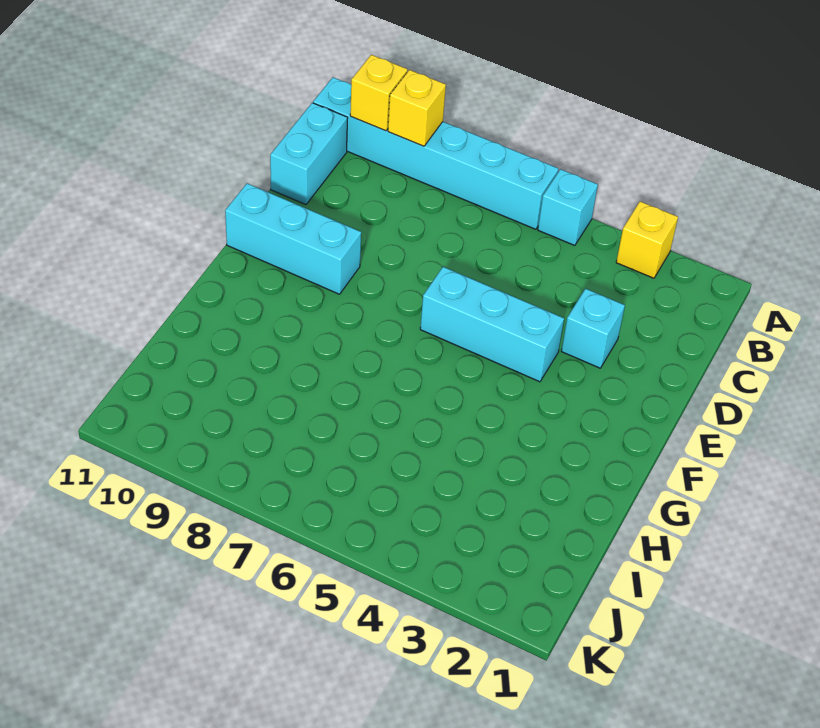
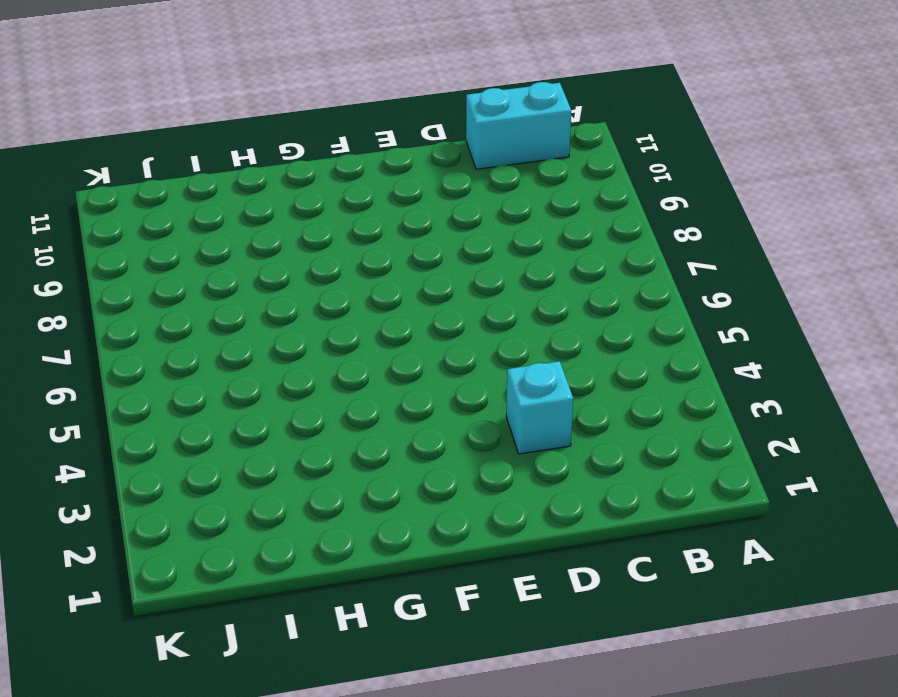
none -> yellow 1x1 brick [616,201,678,278]
none -> cyan 1x1 brick [538,169,598,246]

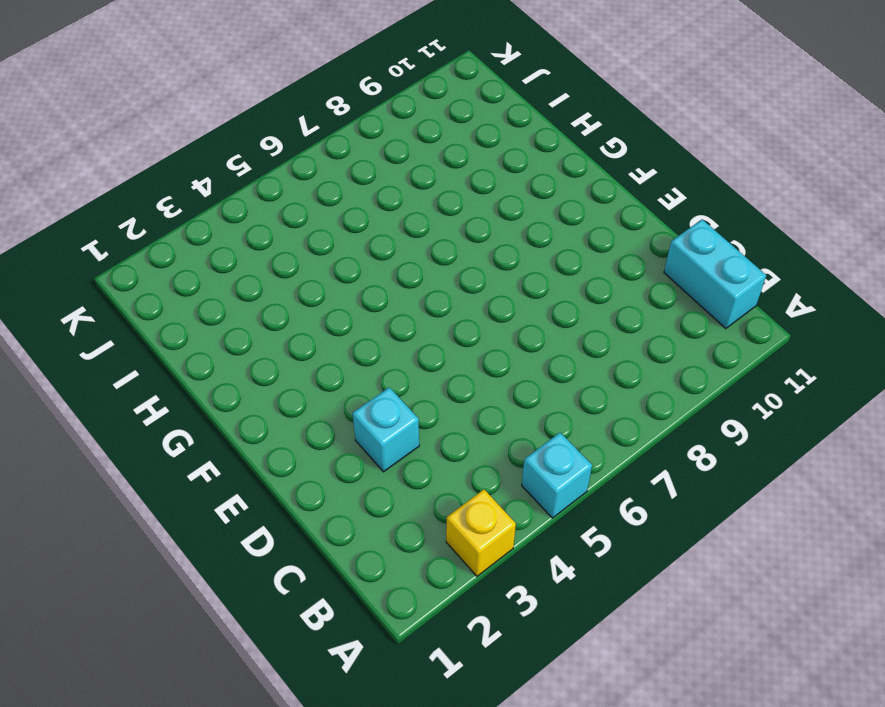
none -> cyan 1x6 brick [313,77,558,229]
none -> cyan 1x3 brick [420,267,564,382]

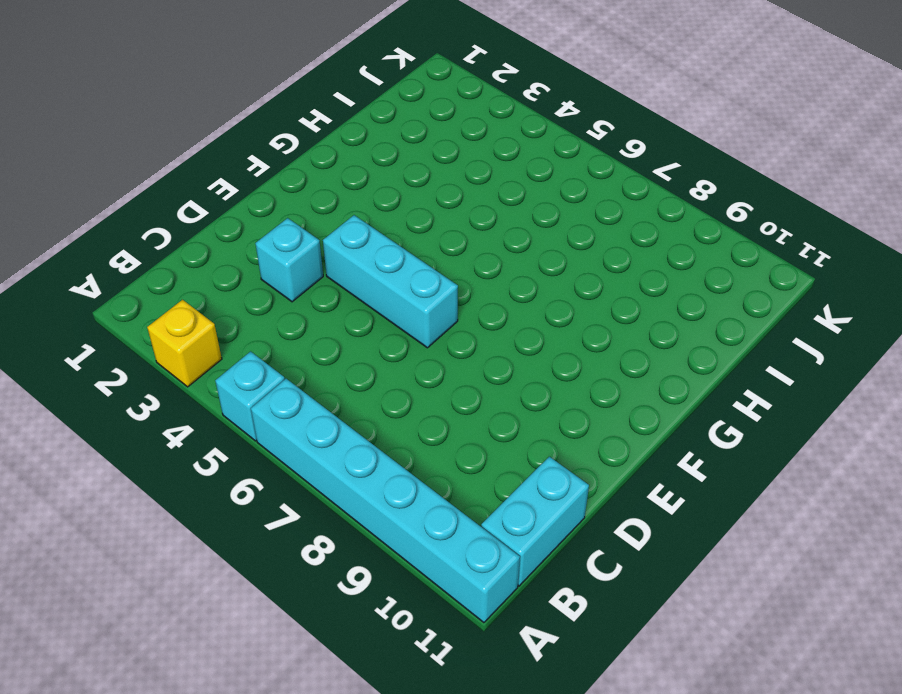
none -> cyan 1x3 brick [225,183,361,294]
none -> yellow 1x1 brick [388,70,446,146]

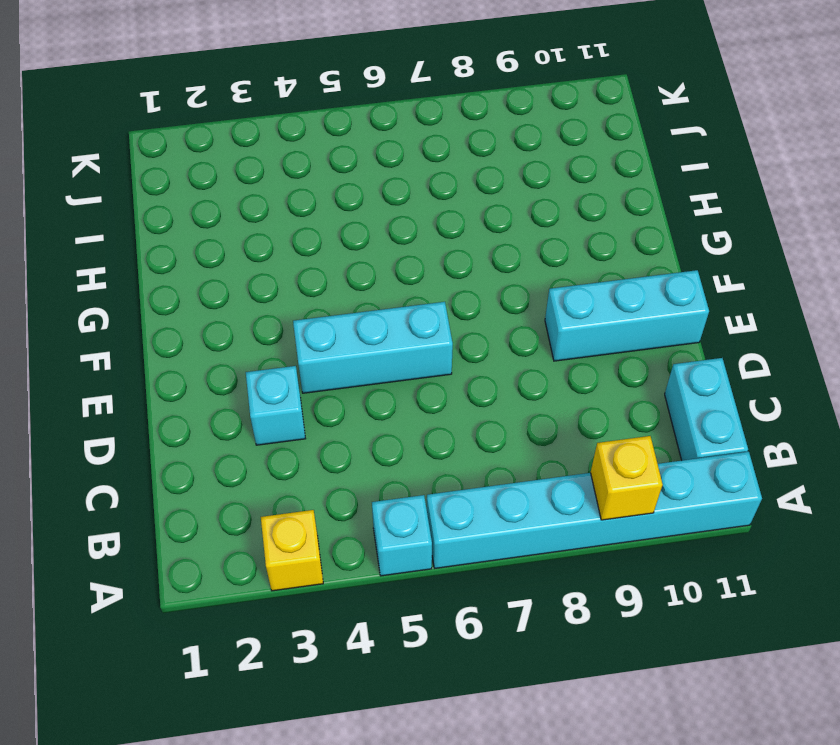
none -> yellow 1x1 brick [350,55,407,131]

